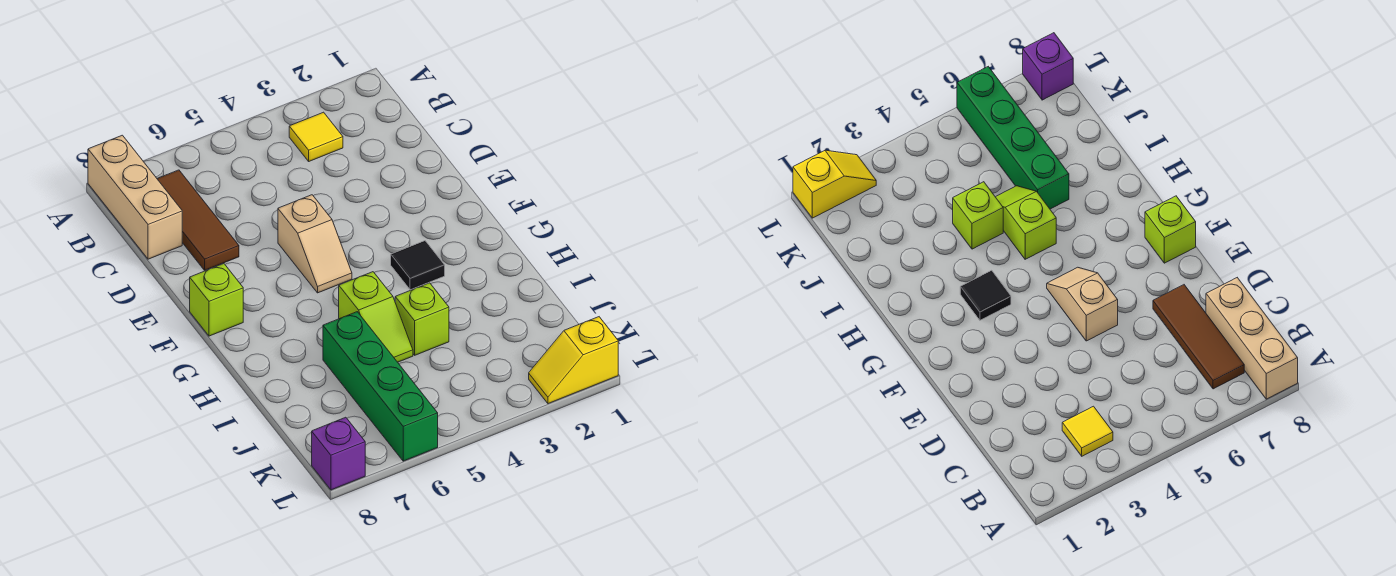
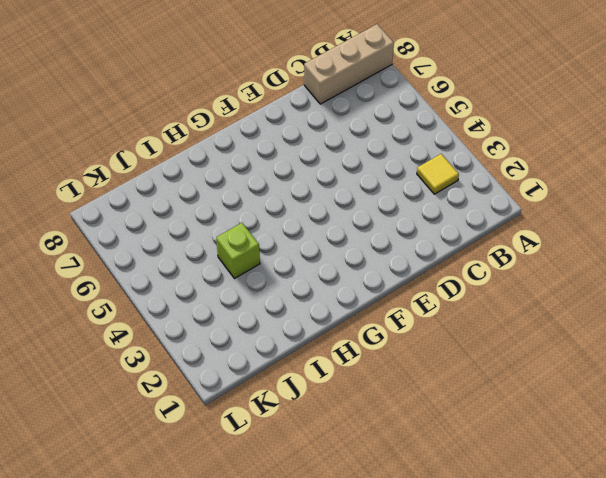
none -> brown 1x3 tile [157,170,239,270]
none -> tan 1x2 slope [278,195,352,293]

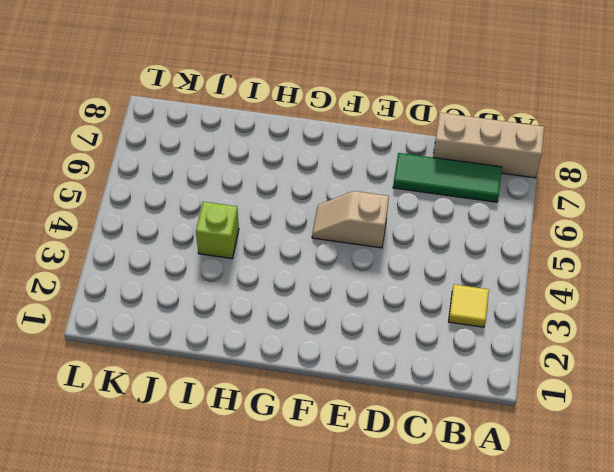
green 1x3 tile [393,153,502,202] -> brown 1x3 tile [157,170,239,270]
none -> lime 1x1 brick [190,264,243,336]
none -> black 1x1 tile [391,241,445,290]

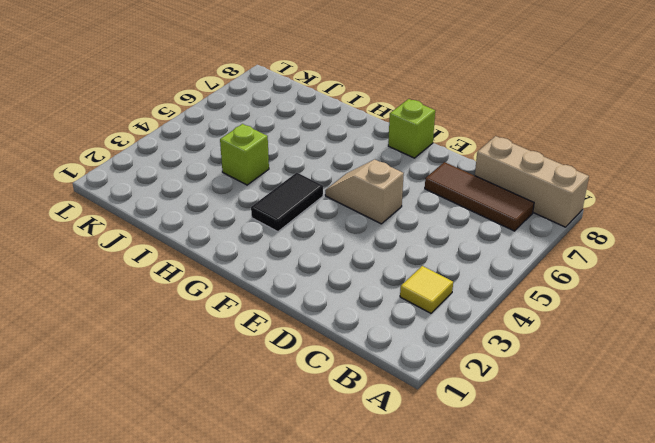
black 1x2 tile [251,173,323,232] -> black 1x1 tile [391,241,445,290]
none -> lime 1x2 slope [339,272,413,362]
none -> green 1x4 brick [323,312,438,461]

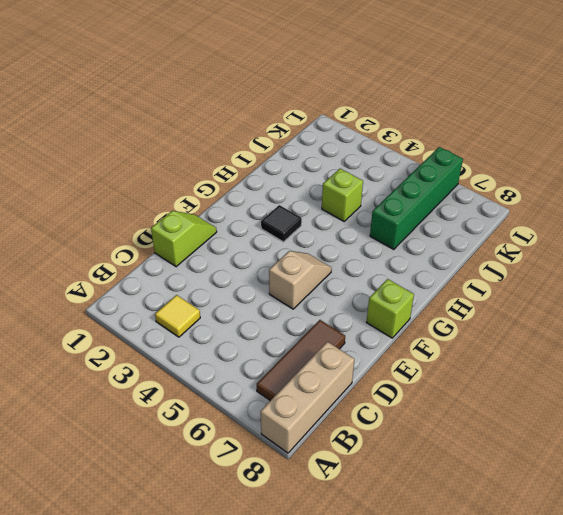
lime 1x2 slope [151,211,217,267] -> lime 1x2 slope moved to [339,272,413,362]
none -> yellow 1x2 slope [529,317,618,404]
none -> purple 1x1 brick [312,417,365,490]

